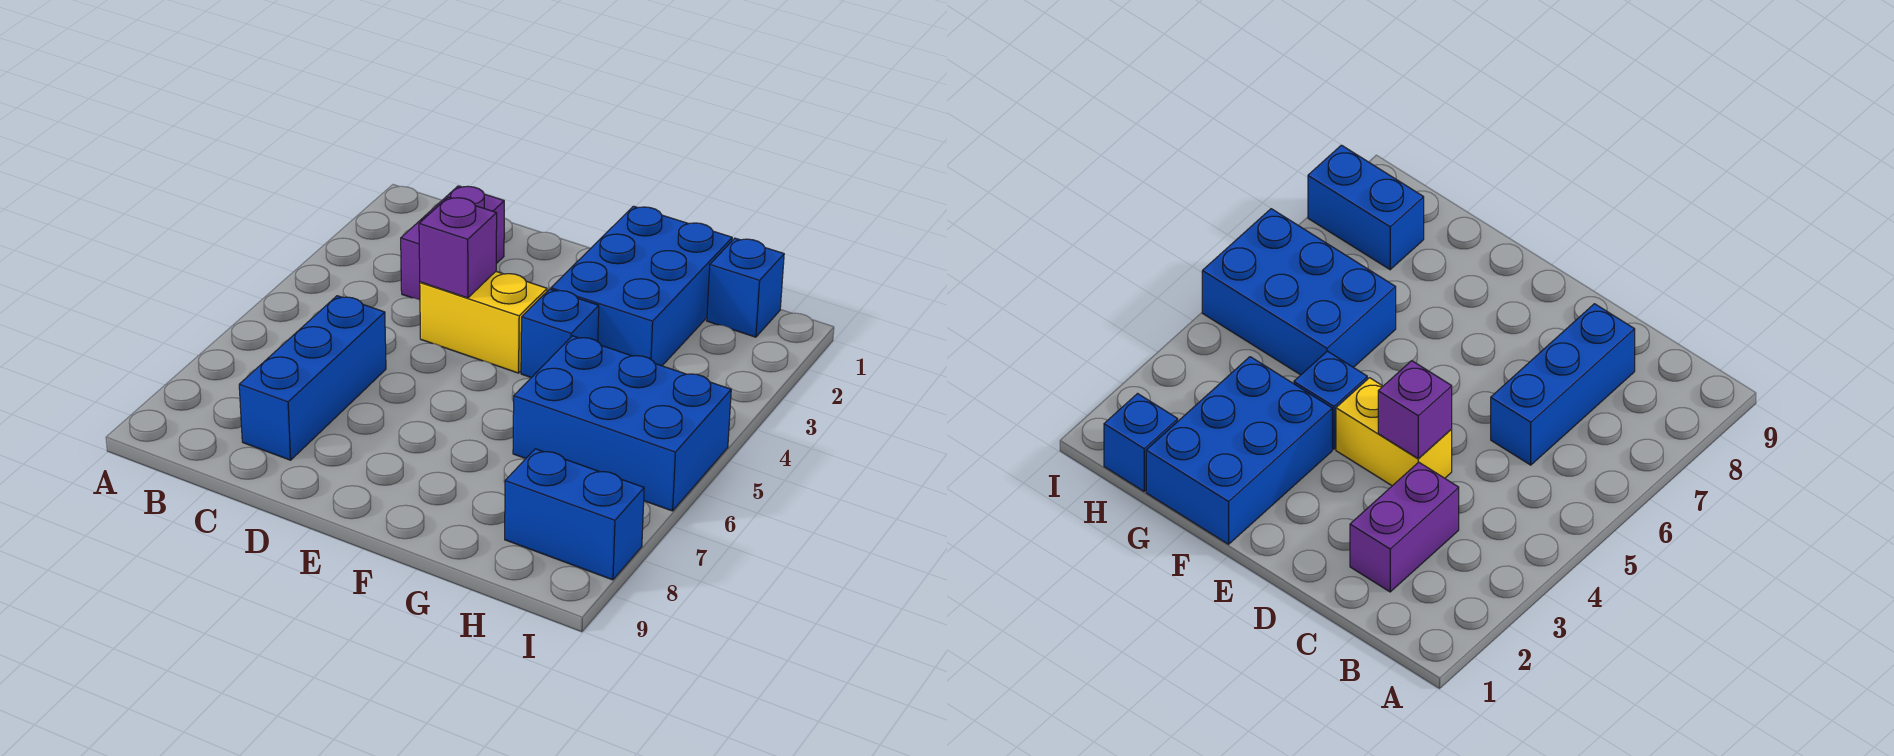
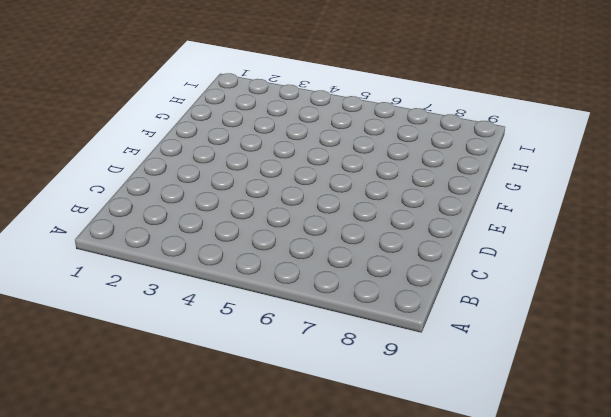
none -> purple 1x2 brick [401,186,504,300]
none -> blue 1x3 brick [239,296,386,460]

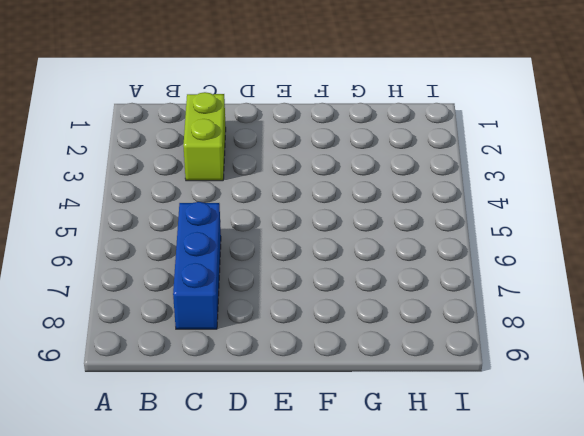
lime 1x2 brick [183,92,226,181] -> purple 1x2 brick [401,186,504,300]
none -> yellow 1x2 brick [420,272,547,373]
none -> blue 2x3 brick [551,206,732,366]

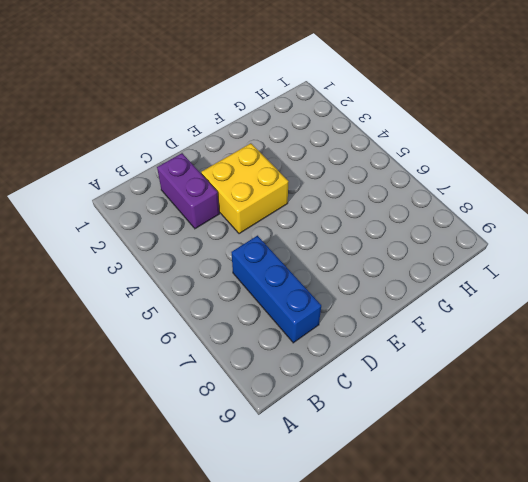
yellow 2x2 brick [201,143,289,234] -> yellow 1x2 brick [420,272,547,373]
none -> blue 2x3 brick [551,206,732,366]
none -> blue 1x1 brick [521,289,599,378]

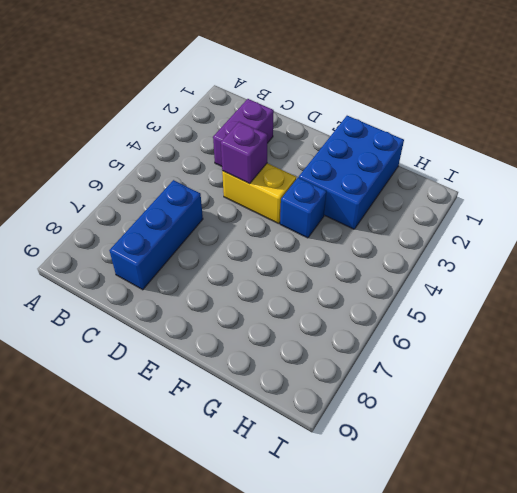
none -> blue 2x3 brick [513,336,731,511]
none -> blue 1x1 brick [707,238,784,337]

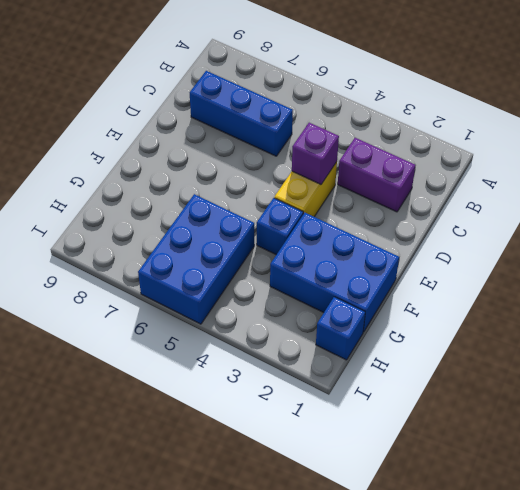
none -> blue 1x2 brick [505,449,644,580]

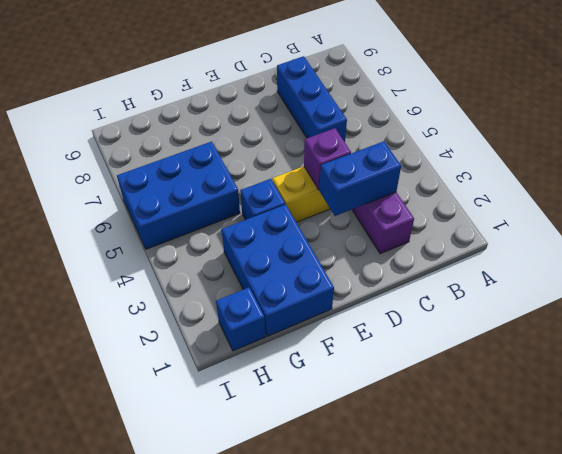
blue 1x2 brick [319,141,401,216] -> blue 1x2 brick moved to [505,449,644,580]

